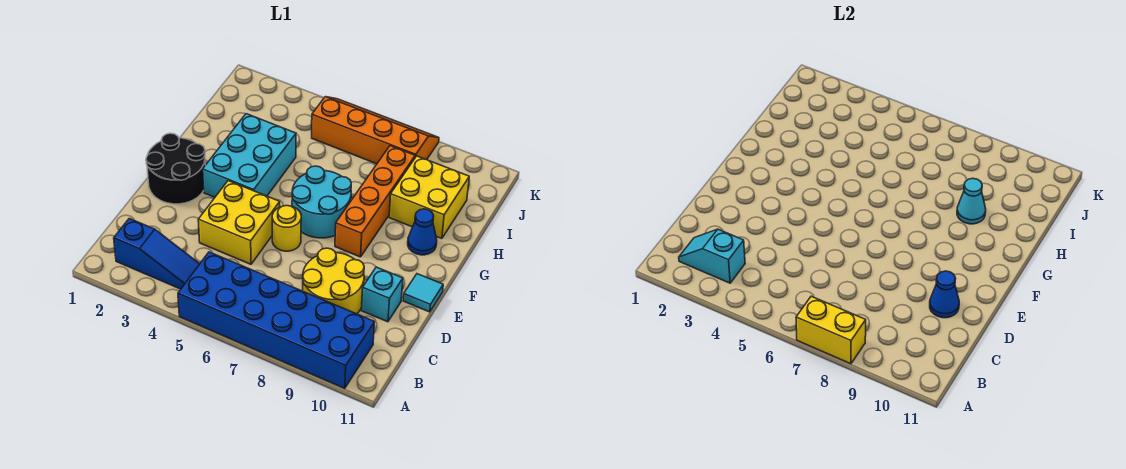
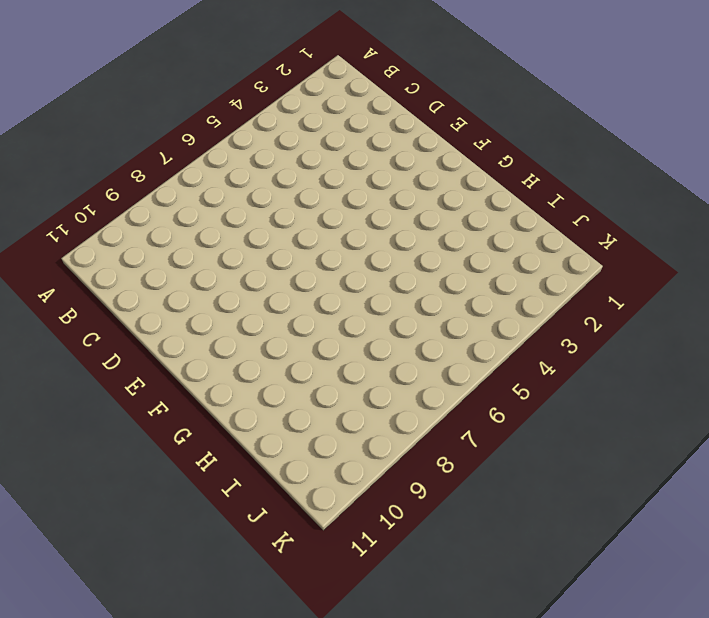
none -> blue 2x6 brick [178,252,374,388]
none -> blue 1x3 slope [114,219,199,289]
none -> yellow 2x2 round brick [303,248,364,314]

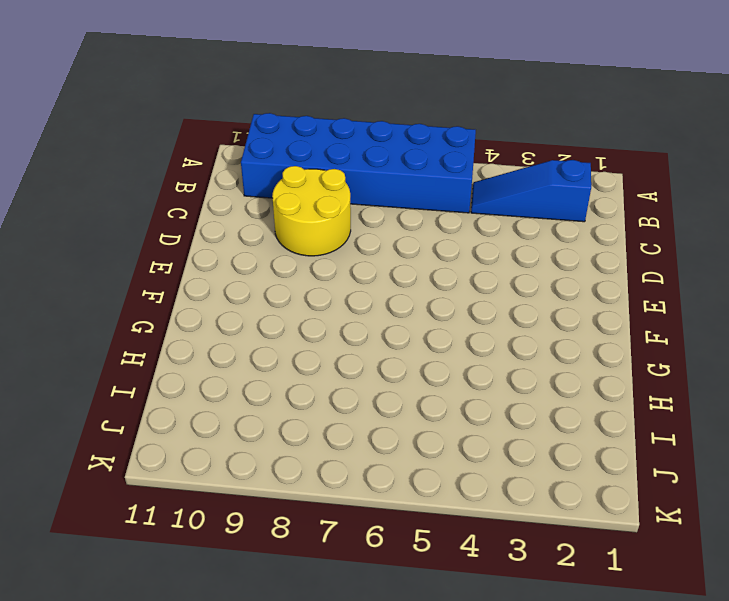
none -> yellow 2x2 brick [198,181,280,264]
none -> cyan 1x1 brick [361,267,403,322]
none -> black 2x2 round brick [146,133,205,204]

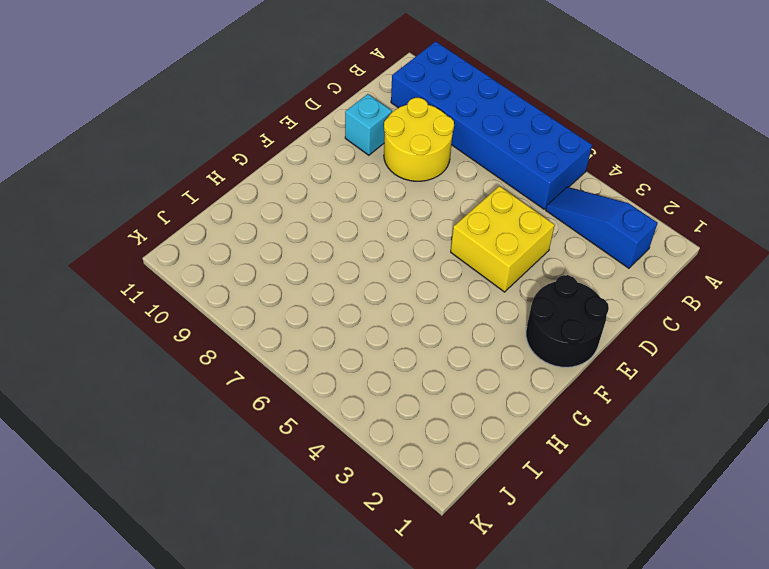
none -> yellow 1x1 round brick [272,205,301,251]
none -> cyan 1x1 tile [403,274,443,312]
none -> cyan 2x3 brick [203,114,296,197]

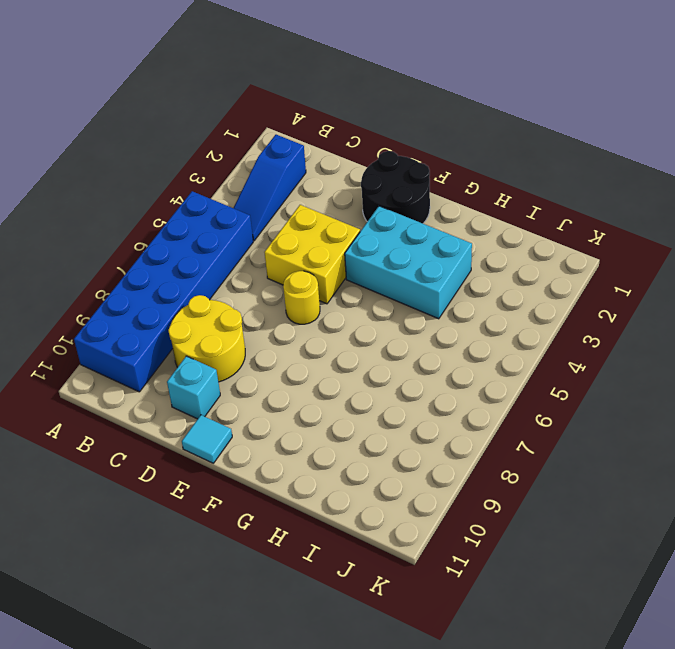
none -> cyan 2x2 round brick [292,166,351,238]
none -> orange 1x4 brick [335,146,415,257]
none -> blue 1x1 cone [408,209,437,255]

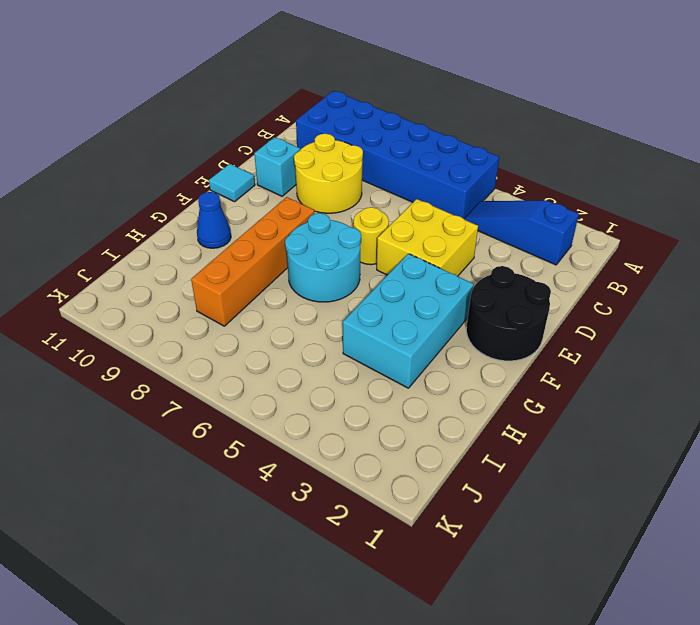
none -> yellow 2x2 brick [389,156,469,239]
none -> orange 2x4 slope [312,97,439,164]
none -> yellow 1x2 brick [796,296,866,364]

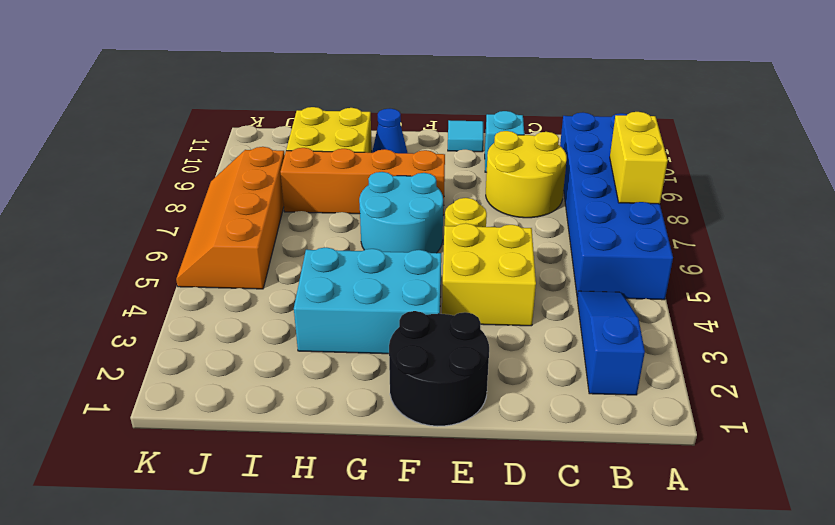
none -> cyan 1x2 slope [679,229,745,283]
none -> blue 1x1 cone [930,271,959,318]
none -> cyan 1x1 cone [957,178,986,224]

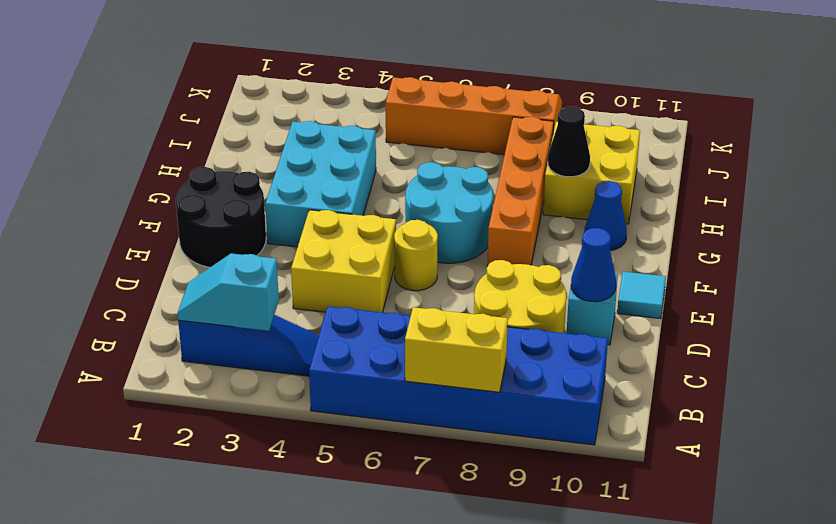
black 1x1 cone [548,107,590,177] -> cyan 1x1 cone [957,178,986,224]

